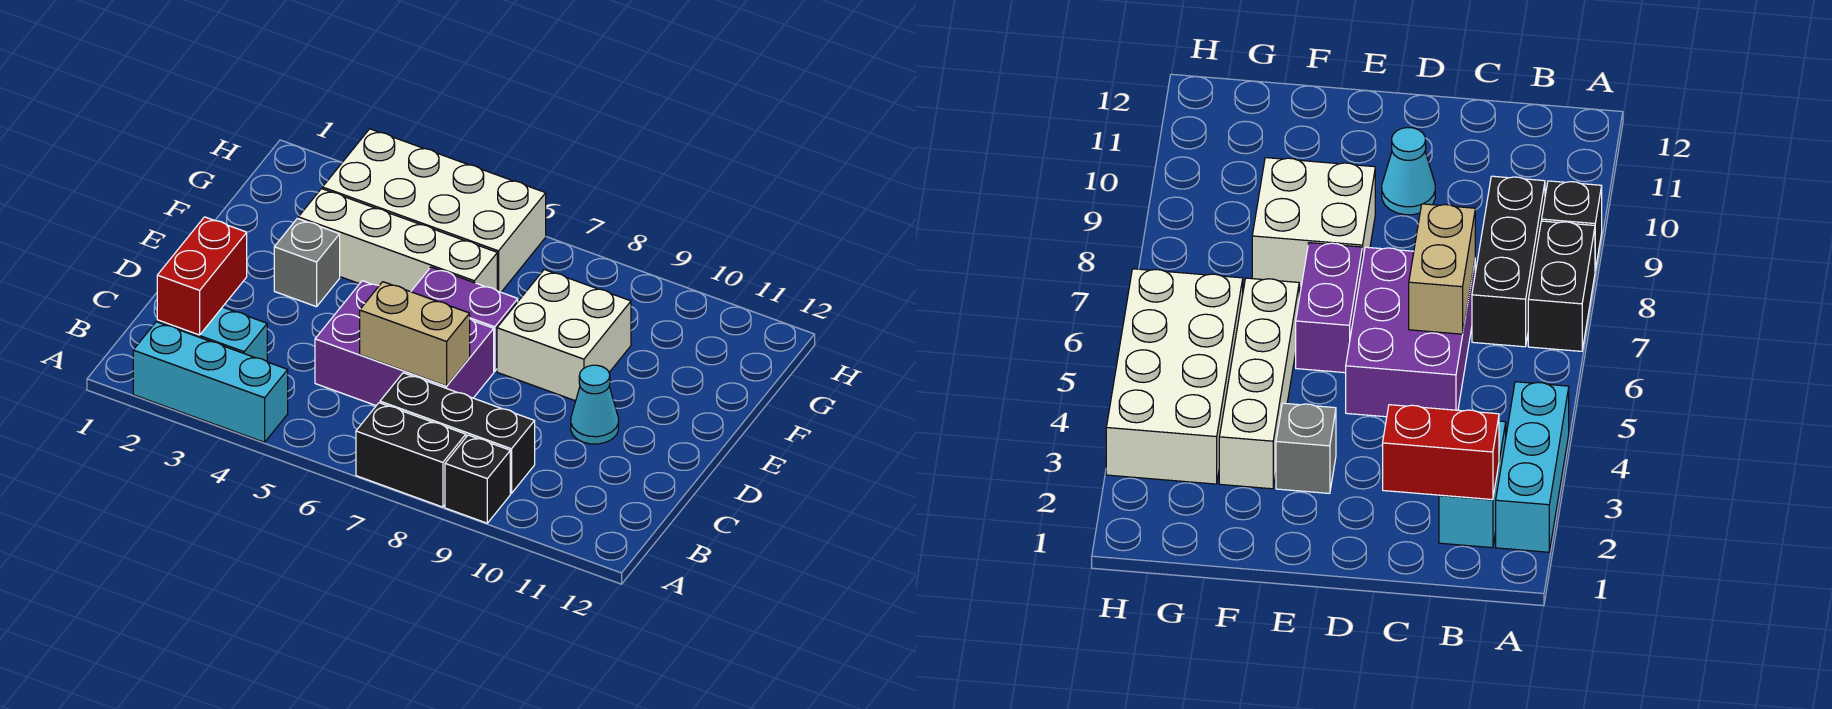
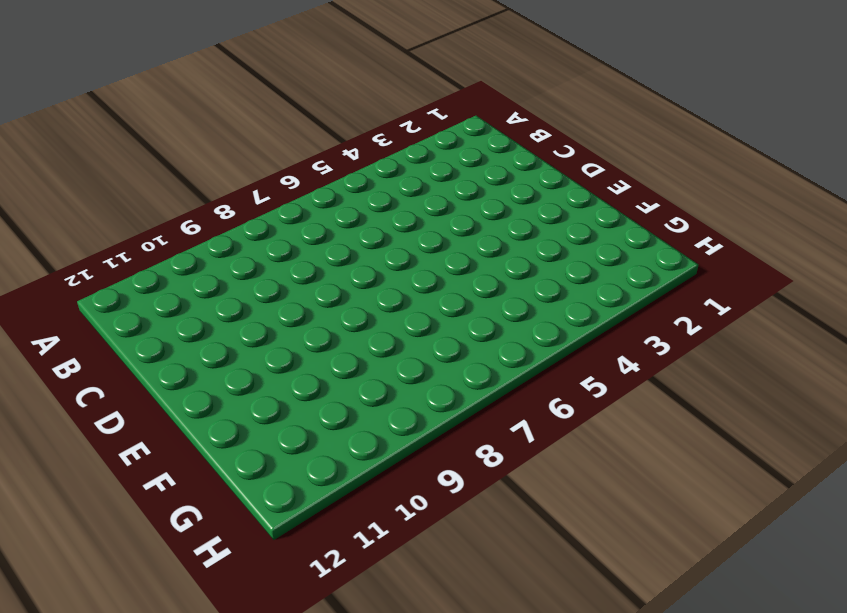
none -> cyan 1x3 brick [133,322,288,442]
none -> black 1x2 brick [356,403,466,507]
none -> black 1x1 brick [445,435,510,523]

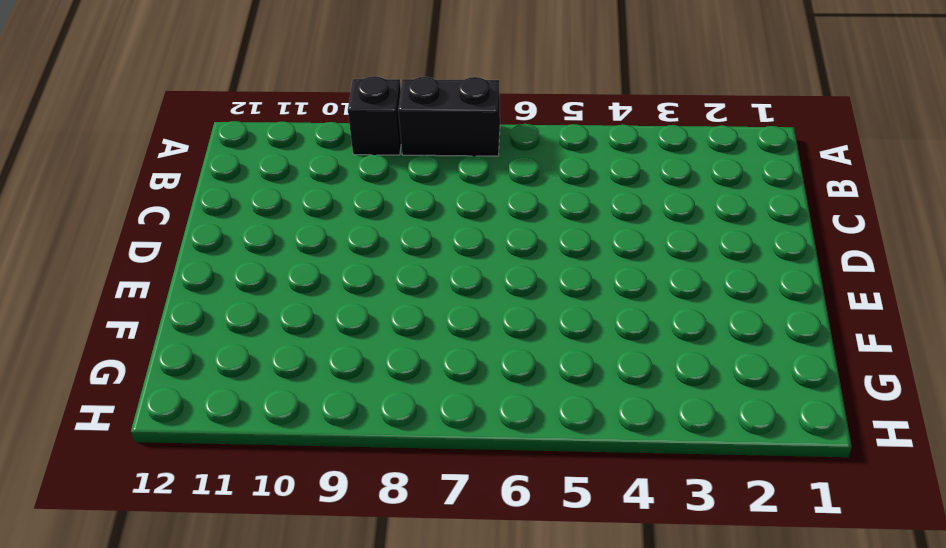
none -> cyan 1x3 brick [133,322,288,442]
none -> cyan 1x2 brick [157,307,267,361]
none -> black 1x3 brick [380,373,535,493]

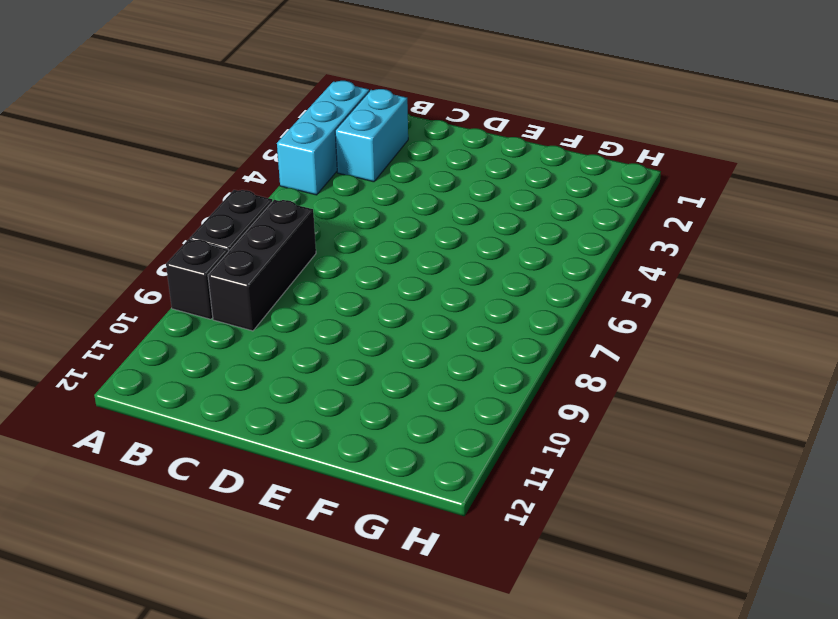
none -> purple 2x3 brick [315,281,494,406]
none -> cyan 1x1 cone [571,365,619,444]
none -> grey 1x1 brick [274,218,340,307]

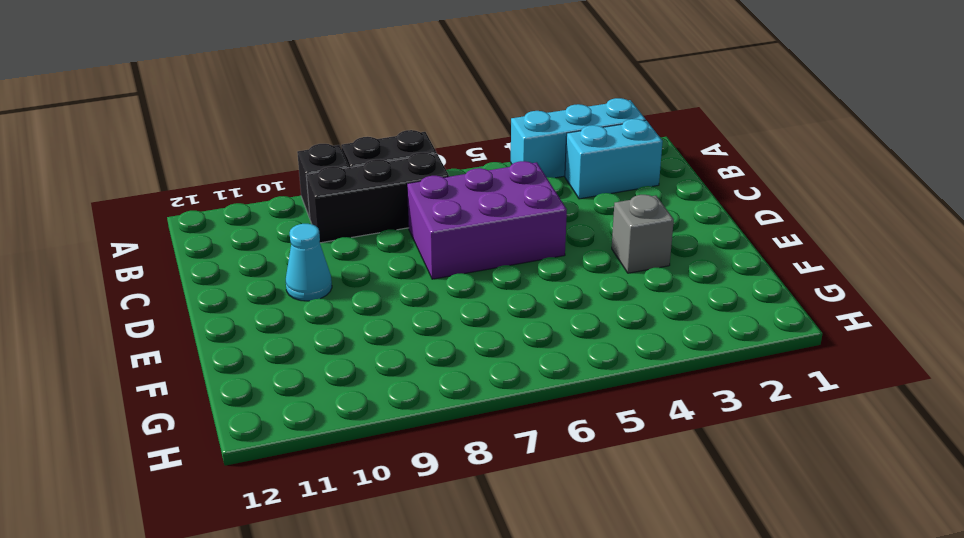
none -> purple 1x2 brick [411,267,518,371]
none -> white 2x2 brick [497,270,631,401]
none -> white 1x4 brick [298,189,497,292]

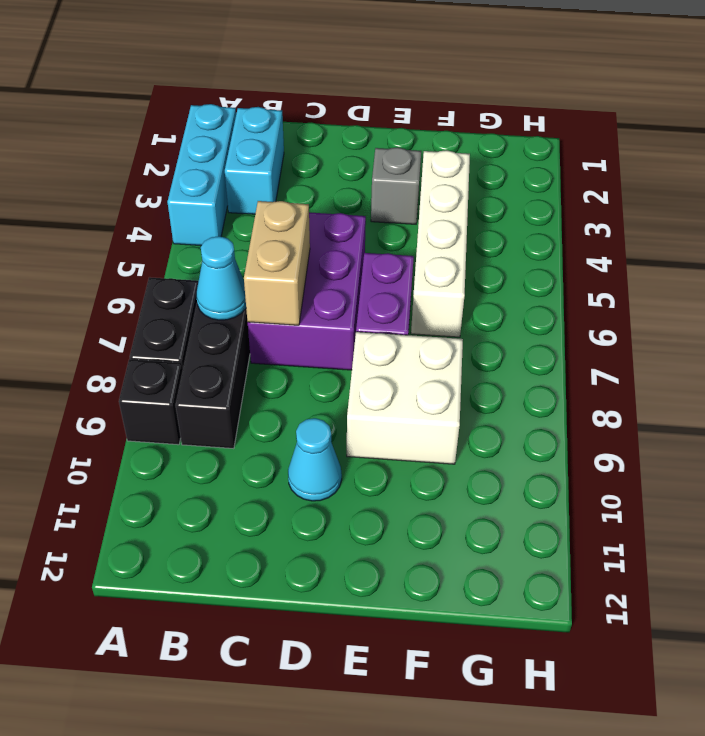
cyan 1x1 cone [197,236,246,320] -> none
none -> white 2x4 brick [323,129,546,292]
none -> red 1x2 brick [157,217,247,335]

